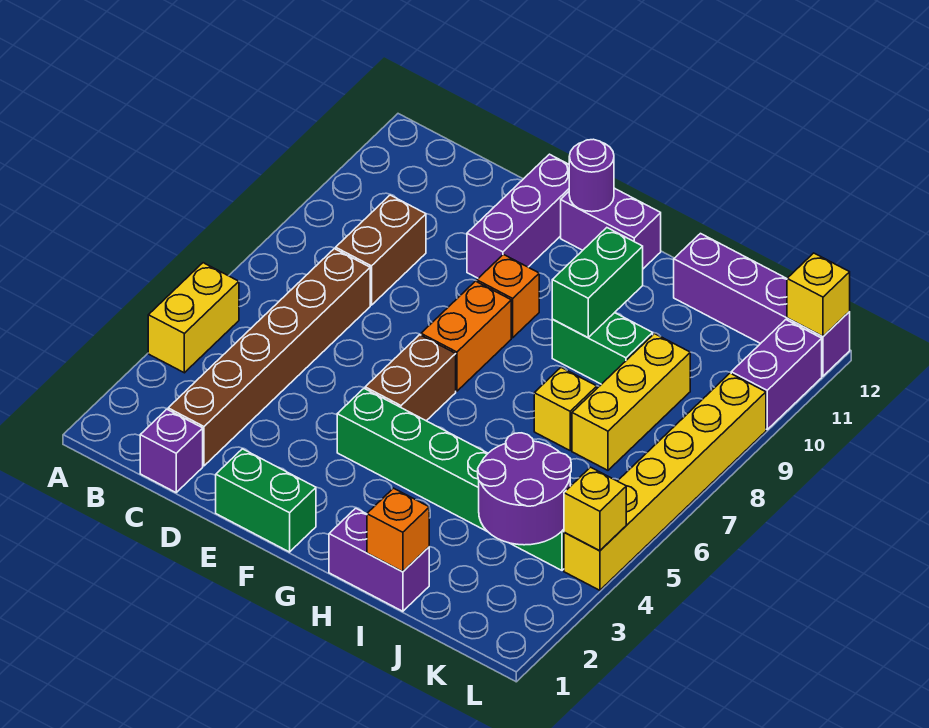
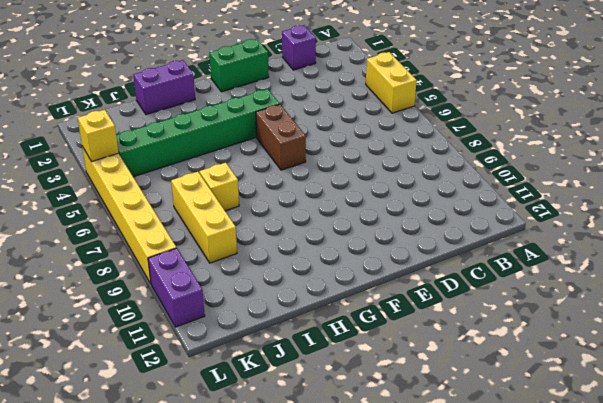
none -> brown 1x6 brick [168,249,370,466]
none -> brown 1x2 brick [336,195,426,305]
none -> purple 1x3 brick [467,154,569,278]

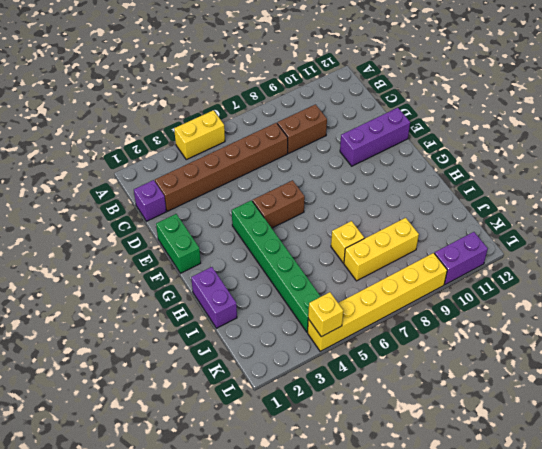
none -> orange 1x2 brick [421,281,511,391]
none -> orange 1x1 brick [477,255,539,338]
none -> purple 1x2 brick [561,188,661,269]

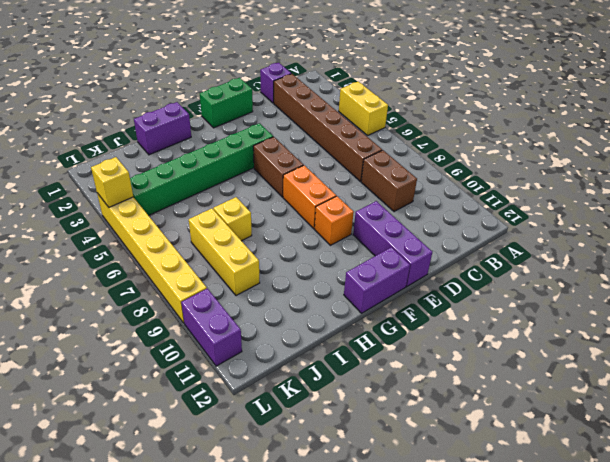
none -> green 1x2 brick [552,313,653,384]
none -> purple 1x4 brick [674,234,850,376]
none -> purple 1x1 round brick [569,139,614,212]

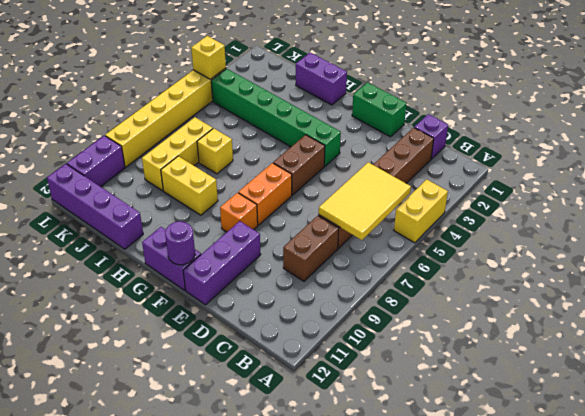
yellow 2x3 tile [319,162,411,240] -> none
yellow 1x2 brick [161,156,218,215] -> green 1x2 brick [552,313,653,384]
none -> green 1x2 brick [552,228,643,338]
none -> orange 1x1 brick [367,488,429,572]
none -> purple 2x2 round brick [478,433,571,545]

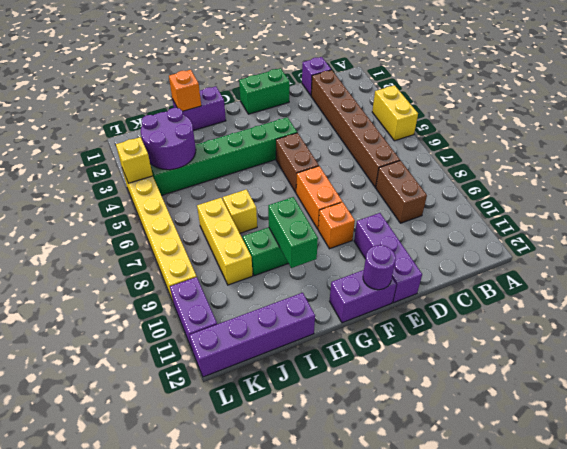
none -> yellow 1x1 brick [787,253,850,336]

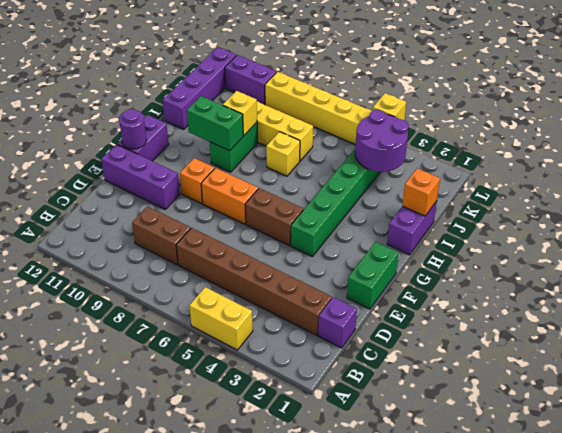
yellow 1x1 brick [223,91,257,135] -> yellow 1x1 brick moved to [787,253,850,336]

